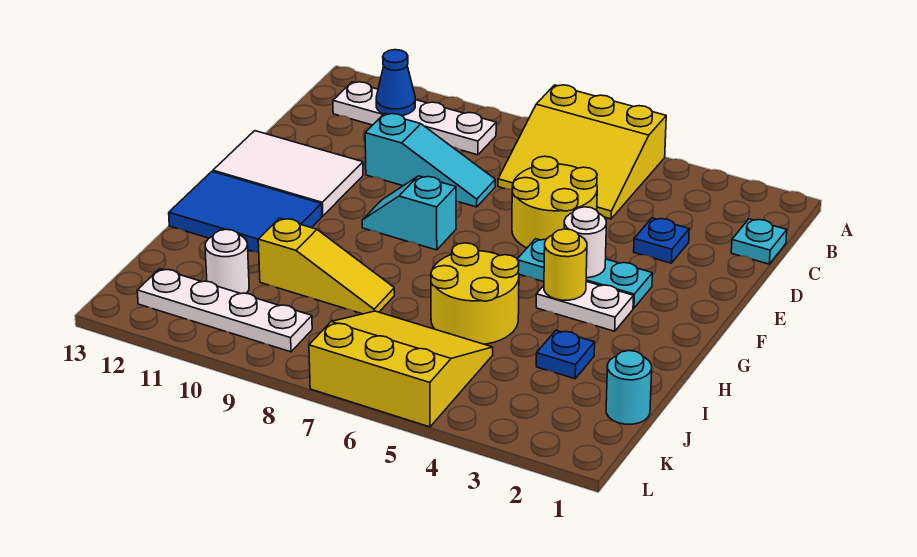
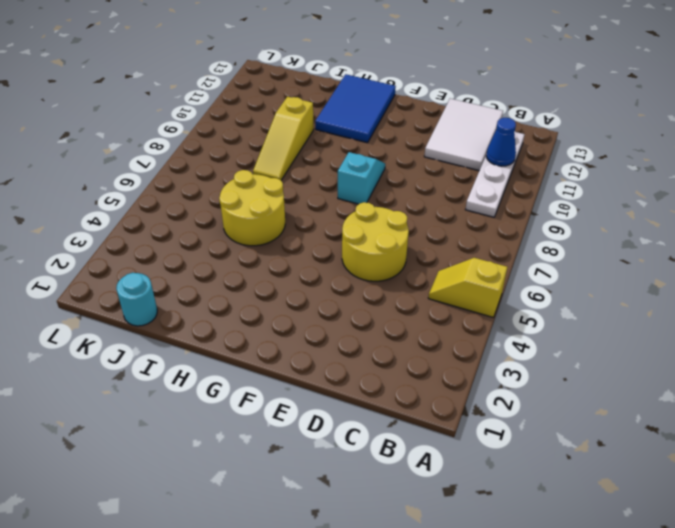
yellow 1x2 slope [428,258,507,317] -> yellow 3x3 slope [498,85,666,219]
white 2x3 tile [424,99,503,171] -> white 2x3 tile moved to [213,131,363,216]
none -> cyan 1x1 plate [731,219,787,264]
none -> blue 1x1 plate [634,218,689,263]
none -> cyan 1x3 slope [365,114,495,207]

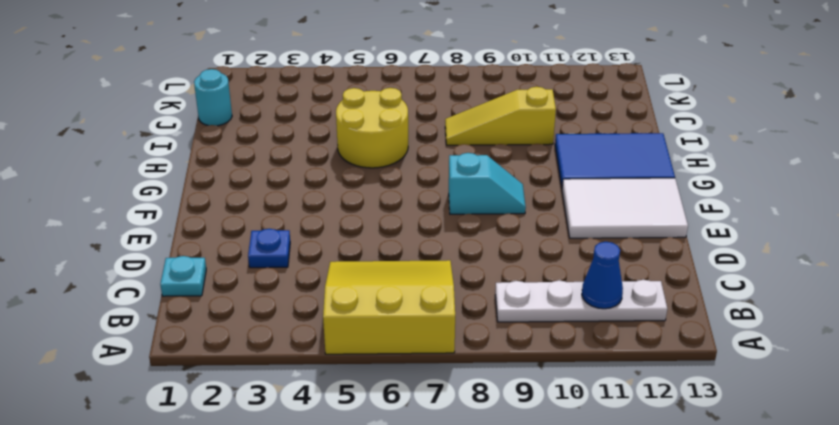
none -> yellow 2x2 round brick [512,156,597,248]
none -> cyan 1x3 slope [365,114,495,207]
none -> cyan 1x3 plate [517,239,652,308]

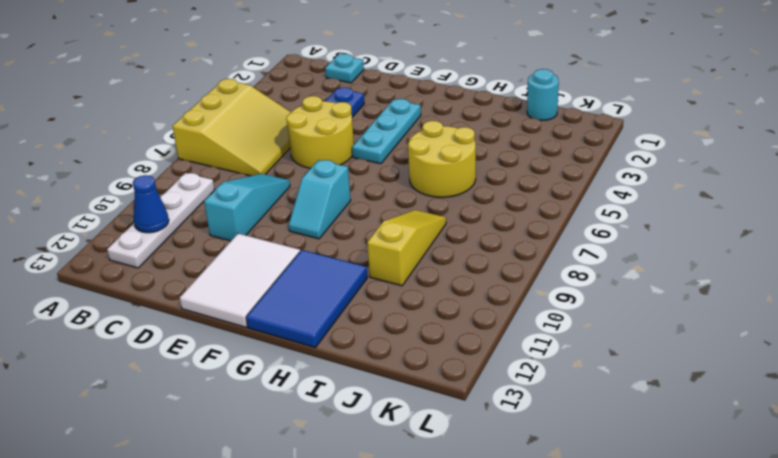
none -> white 1x2 plate [536,281,634,331]
none -> blue 1x1 plate [536,330,595,379]
none -> yellow 3x3 slope [309,311,493,427]

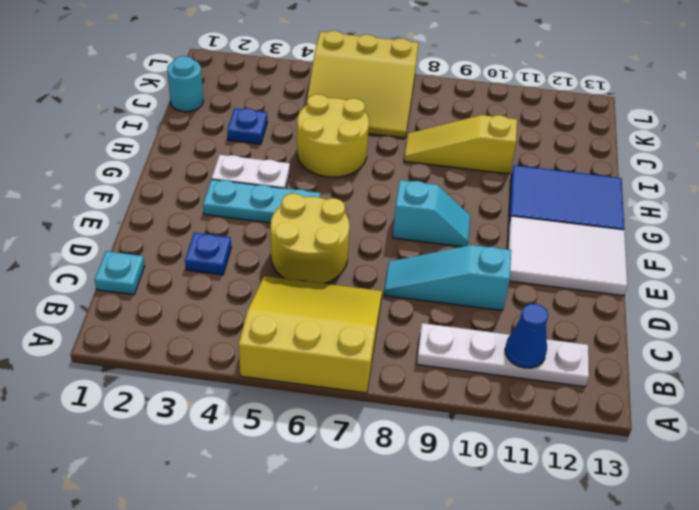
none -> white 1x1 round brick [205,229,249,294]
none -> white 1x4 plate [137,269,312,352]
none -> white 1x1 round brick [564,207,606,278]

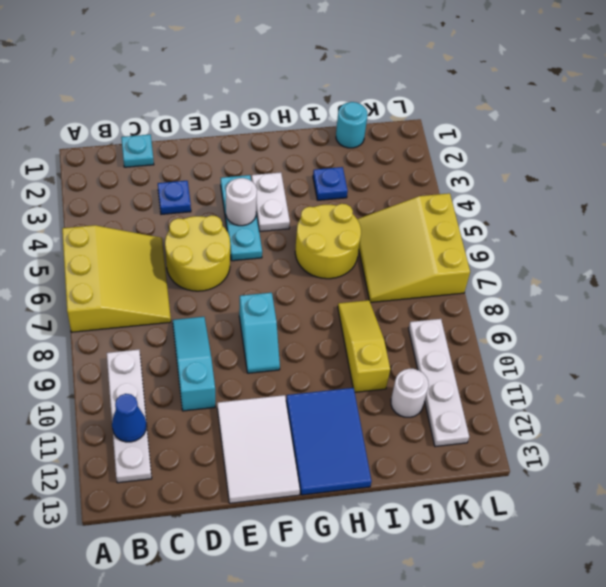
none -> yellow 1x1 round brick [544,229,587,300]

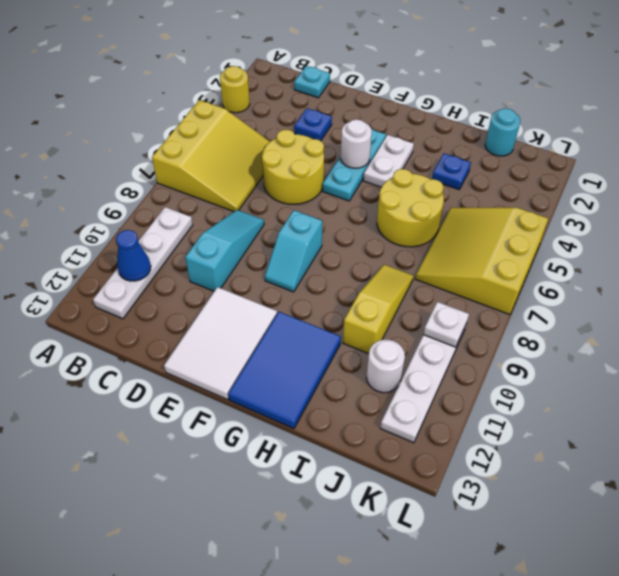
yellow 1x1 round brick [220,66,250,113] -> yellow 1x1 round brick moved to [544,229,587,300]
white 1x1 plate [423,302,469,347] -> none

